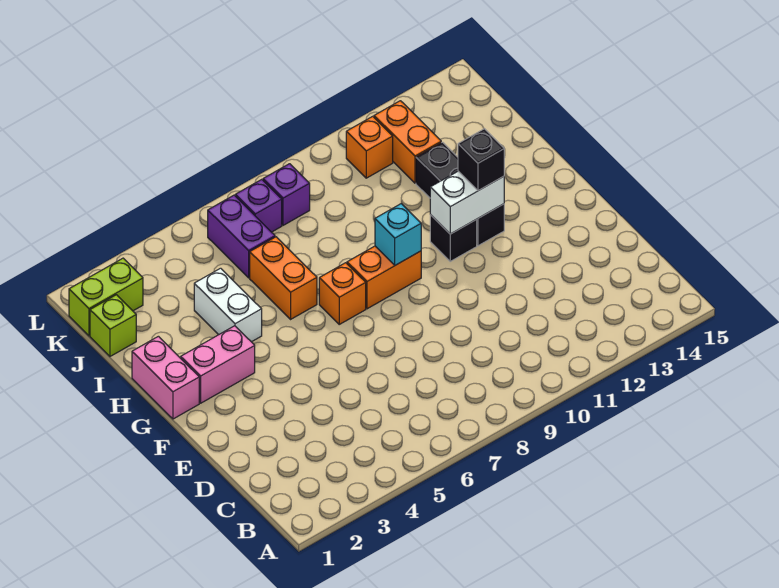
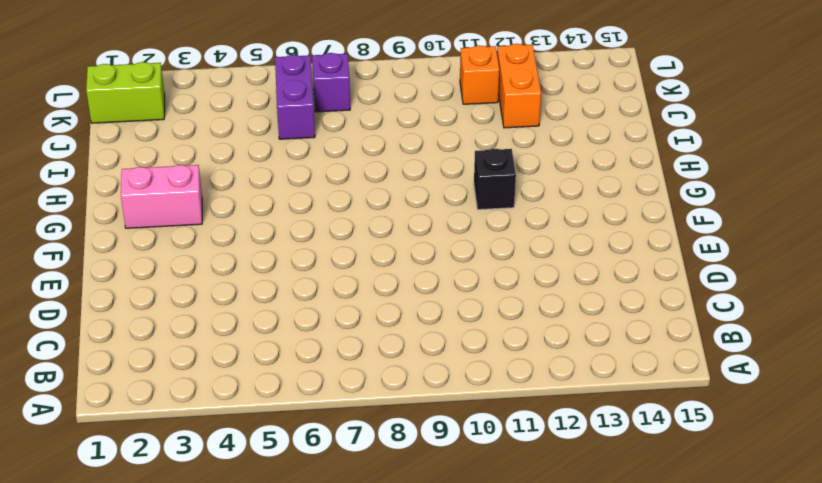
none -> pink 1x2 brick [132,336,199,419]
none -> orange 1x1 brick [319,263,366,324]
none -> orange 1x2 brick [347,246,421,309]

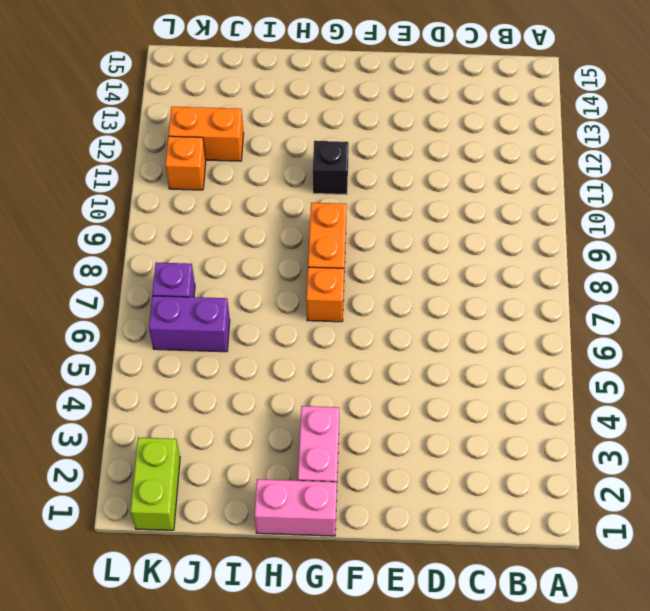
none -> black 1x3 brick [416,142,504,246]
none -> white 1x2 brick [194,268,262,342]
none -> orange 1x2 brick [250,237,317,319]

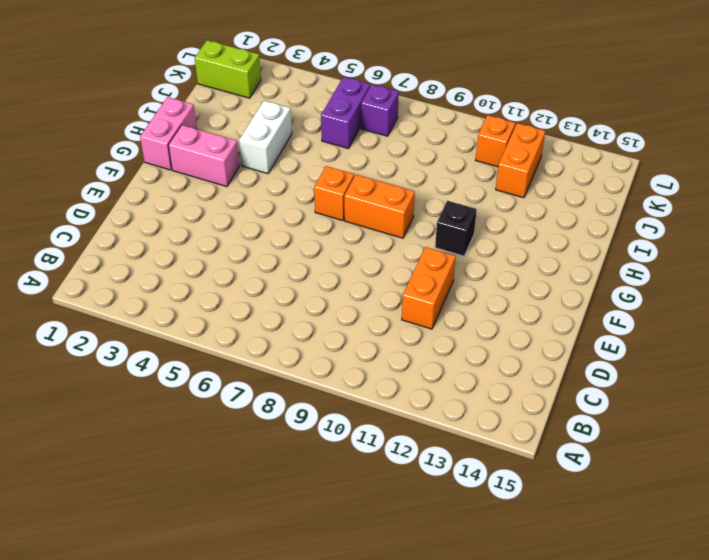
orange 1x2 brick [402,247,456,329] -> orange 1x2 brick moved to [250,237,317,319]
none -> black 1x3 brick [416,142,504,246]
none -> lime 1x1 brick [90,295,136,356]
none -> purple 1x1 brick [263,164,310,225]

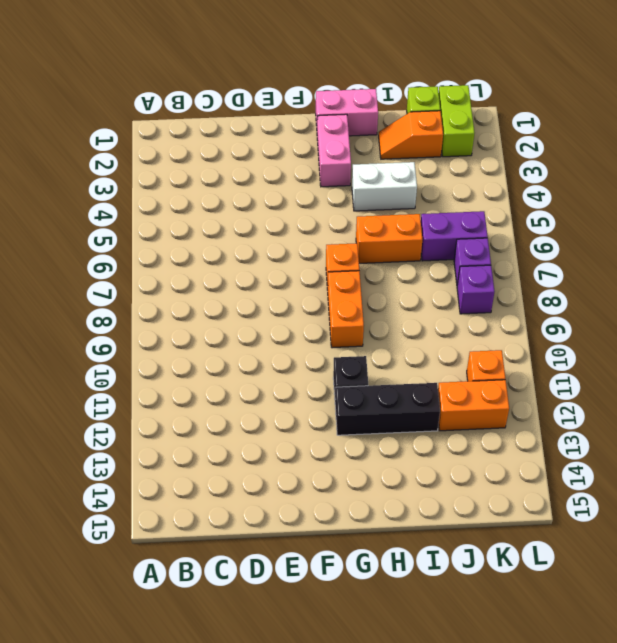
orange 1x2 slope [379,111,443,159] -> none
none -> cyan 1x1 brick [375,204,421,265]
none -> white 1x2 brick [430,171,504,234]
none -> black 1x1 brick [458,129,504,191]

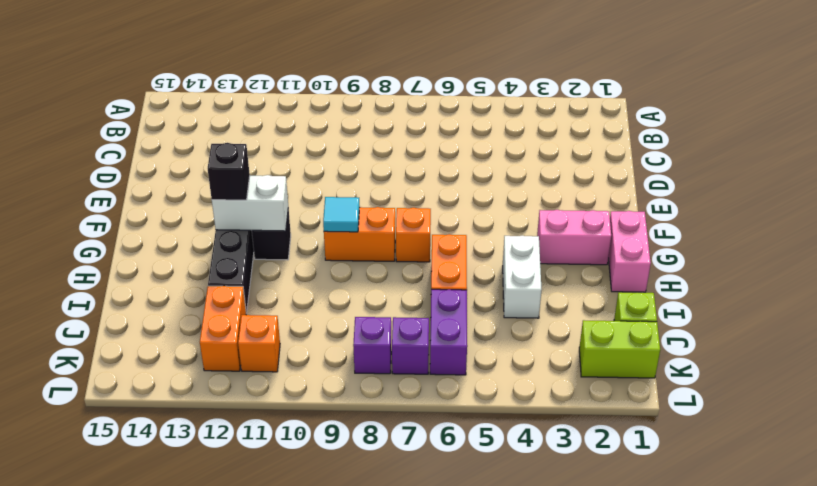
cyan 1x1 tile [323,197,360,232] -> cyan 1x1 brick [375,204,421,265]

